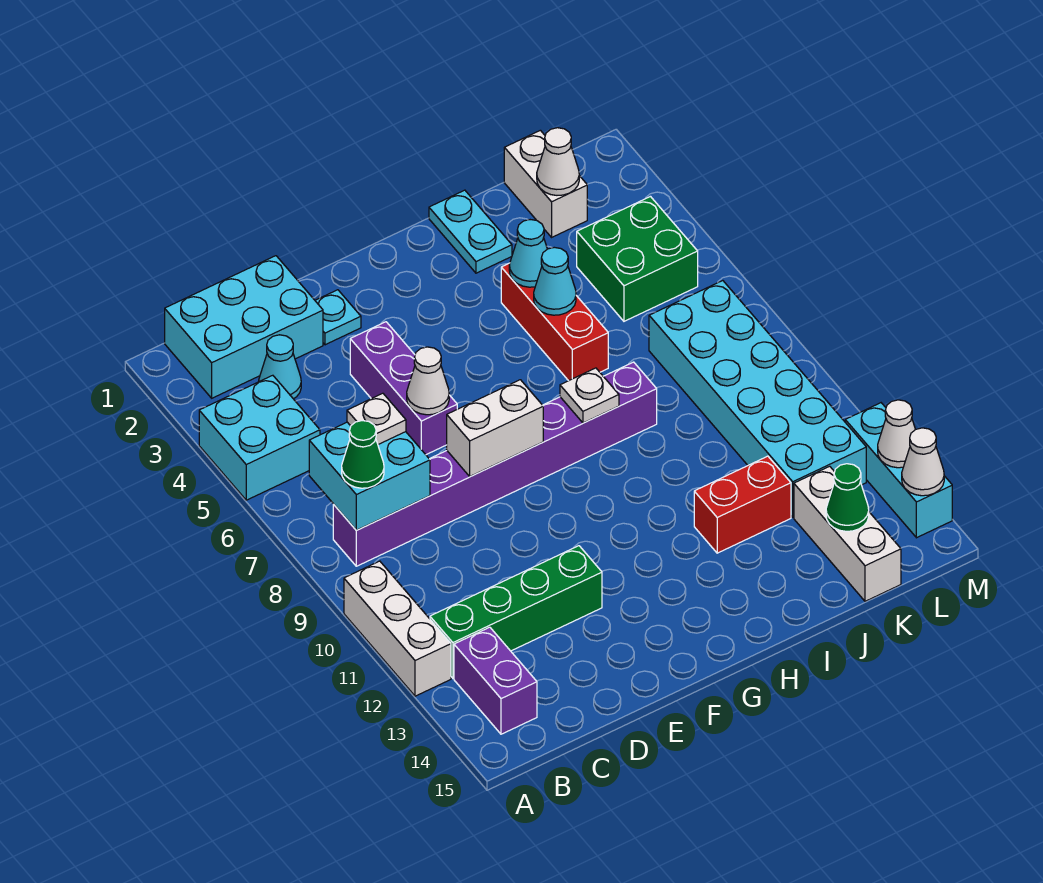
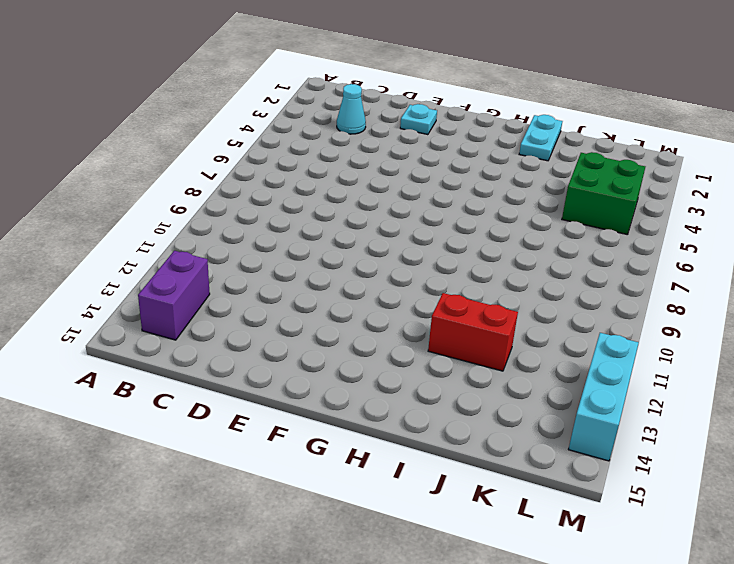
none -> cyan 2x2 brick [199,375,320,500]
none -> white 1x3 brick [344,561,451,696]
none -> cyan 2x3 brick [165,256,323,398]

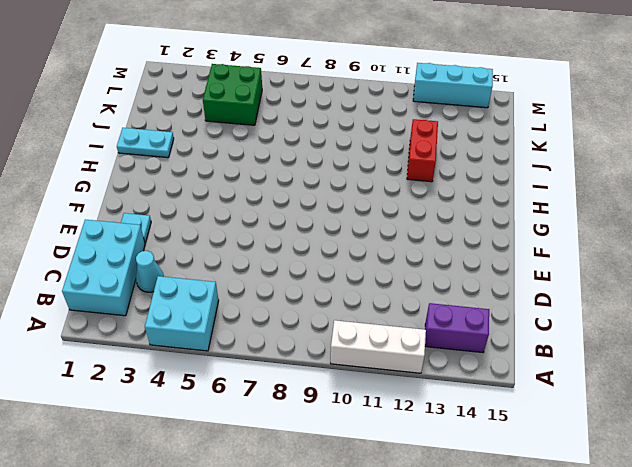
none -> purple 1x8 brick [333,362,657,566]
none -> green 1x4 brick [430,546,602,678]
none -> purple 1x3 brick [350,322,457,455]

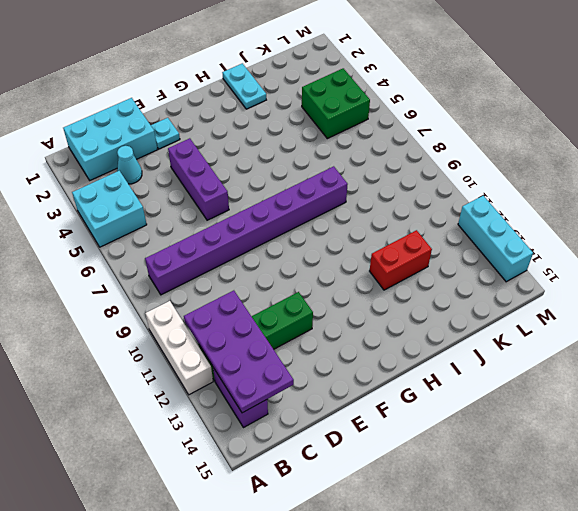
purple 2x4 plate [184,291,294,413] -> none
none -> red 1x3 brick [501,263,608,381]
none -> white 1x2 brick [504,130,587,237]
none -> cyan 2x6 brick [649,281,866,517]

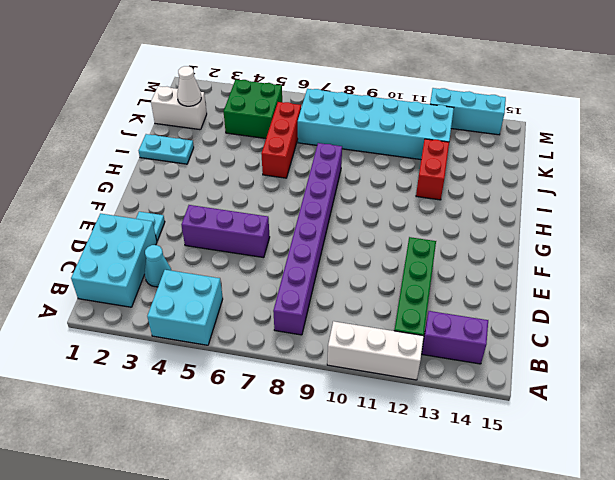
red 1x3 brick [261,102,301,178] -> red 1x3 brick turned to [501,263,608,381]
none -> white 1x3 brick [794,466,901,601]
none -> cyan 2x2 brick [309,422,430,530]
none -> white 1x1 cone [407,347,449,415]

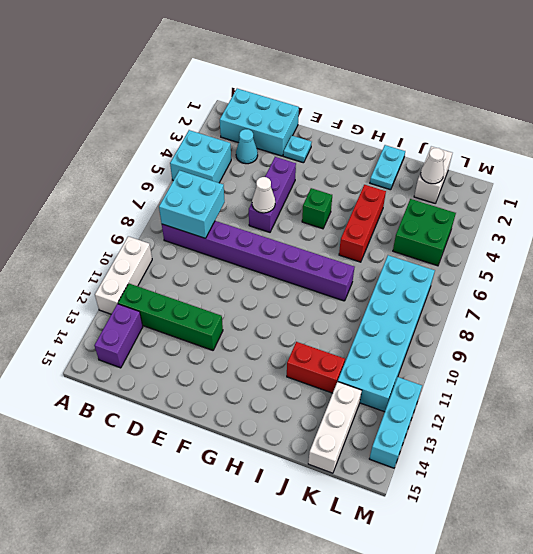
green 1x1 brick [302,188,332,229] -> none
none -> white 1x2 brick [447,380,543,477]
none -> white 1x1 plate [560,368,619,423]
none -> cyan 1x1 cone [509,220,547,287]

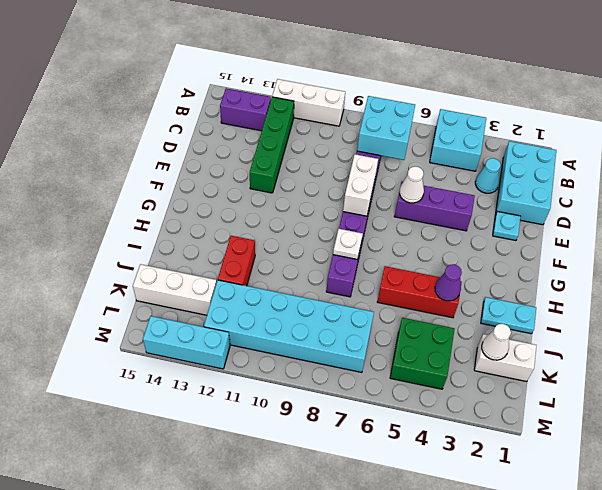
purple 1x1 cone [435,264,462,301] -> cyan 1x1 cone [509,220,547,287]
none -> cyan 1x1 cone [534,247,576,315]
none -> green 1x1 cone [826,464,869,531]
none -> white 1x1 cone [878,400,916,468]

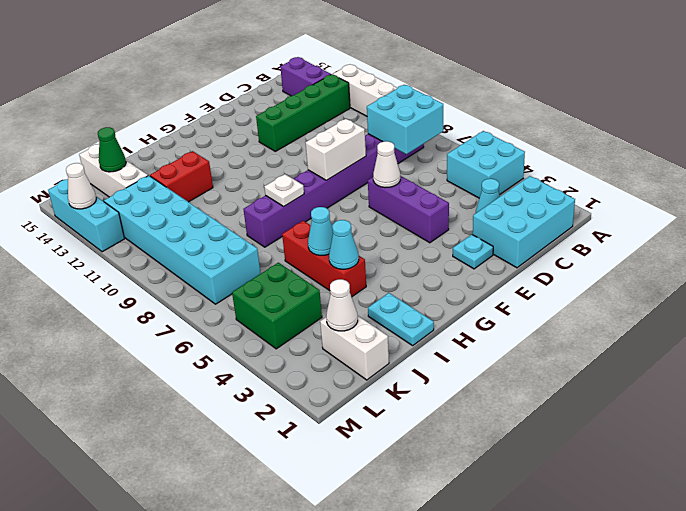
none -> white 1x1 cone [902,428,944,496]
none -> green 1x1 cone [342,421,384,488]
none -> white 1x1 plate [347,393,406,444]

